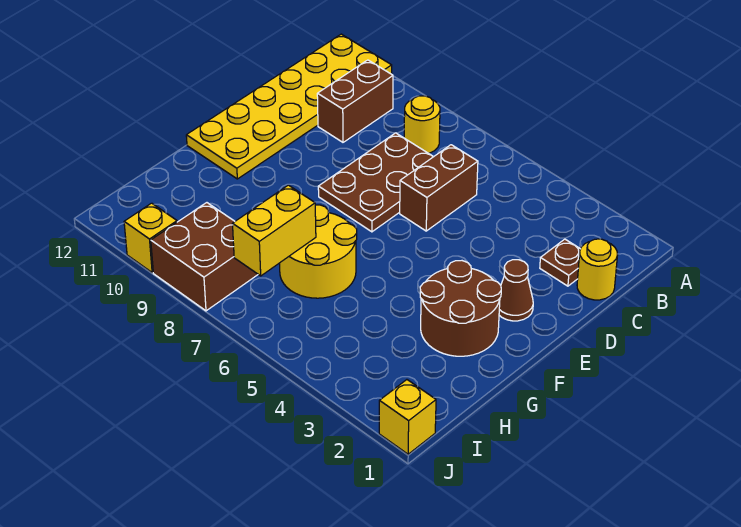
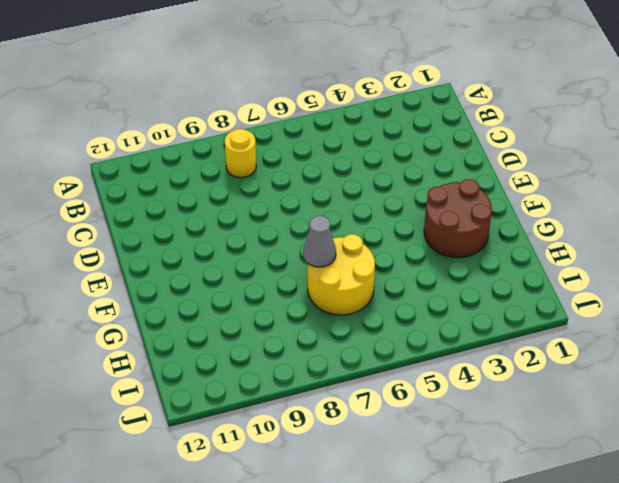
grey 1x1 cone [303,216,336,267] -> none
none -> yellow 2x6 plate [186,34,392,179]
none -> brown 1x2 brick [317,60,393,142]
none -> yellow 1x1 round brick [577,239,617,300]

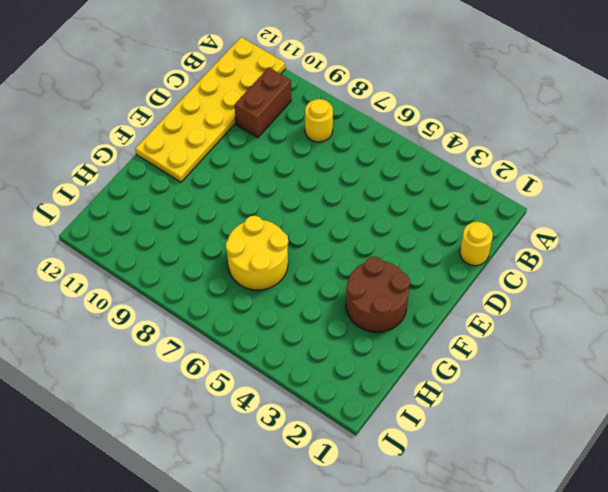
none -> brown 1x1 plate [540,239,580,286]
none -> brown 1x2 brick [400,145,478,231]
none -> brown 2x3 plate [318,133,433,232]

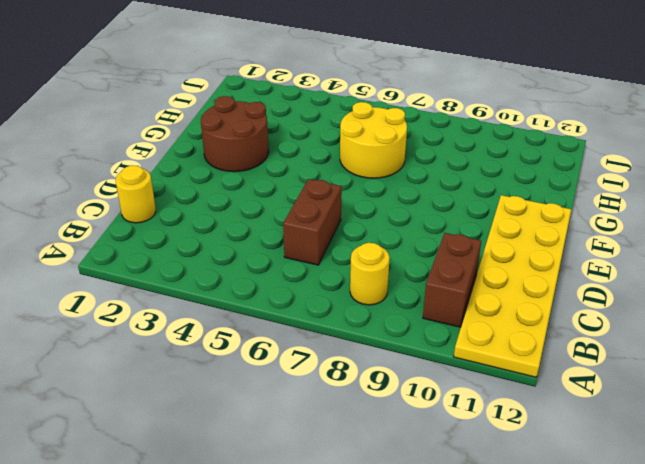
none -> brown 1x1 plate [540,239,580,286]
none -> brown 2x3 plate [318,133,433,232]
none -> brown 1x1 cone [499,260,533,321]

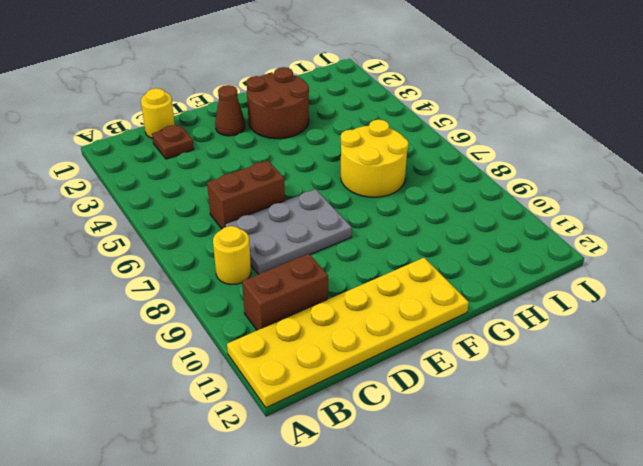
grey 2x3 plate [225,189,352,274] -> brown 2x3 plate [318,133,433,232]
none -> brown 2x2 brick [151,203,258,311]
none -> yellow 1x1 brick [379,380,436,454]
none -> yellow 1x1 brick [124,203,177,273]

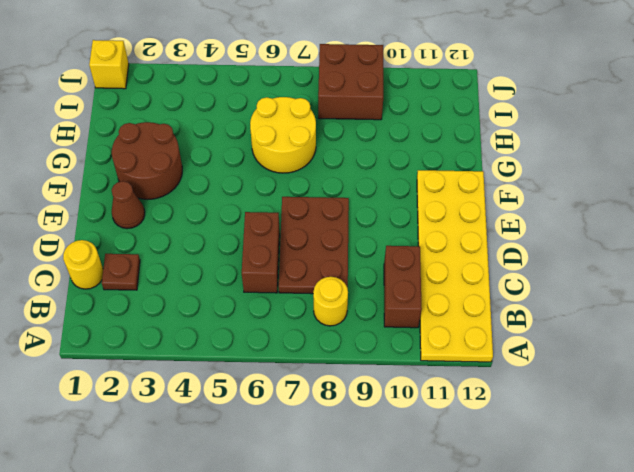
none -> yellow 1x1 brick [124,203,177,273]
none -> yellow 1x2 brick [233,185,316,276]

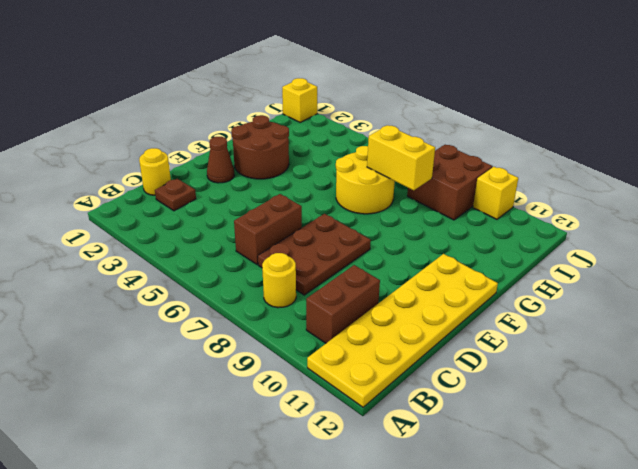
yellow 1x2 brick [367,125,435,190] -> yellow 1x2 brick turned to [233,185,316,276]

